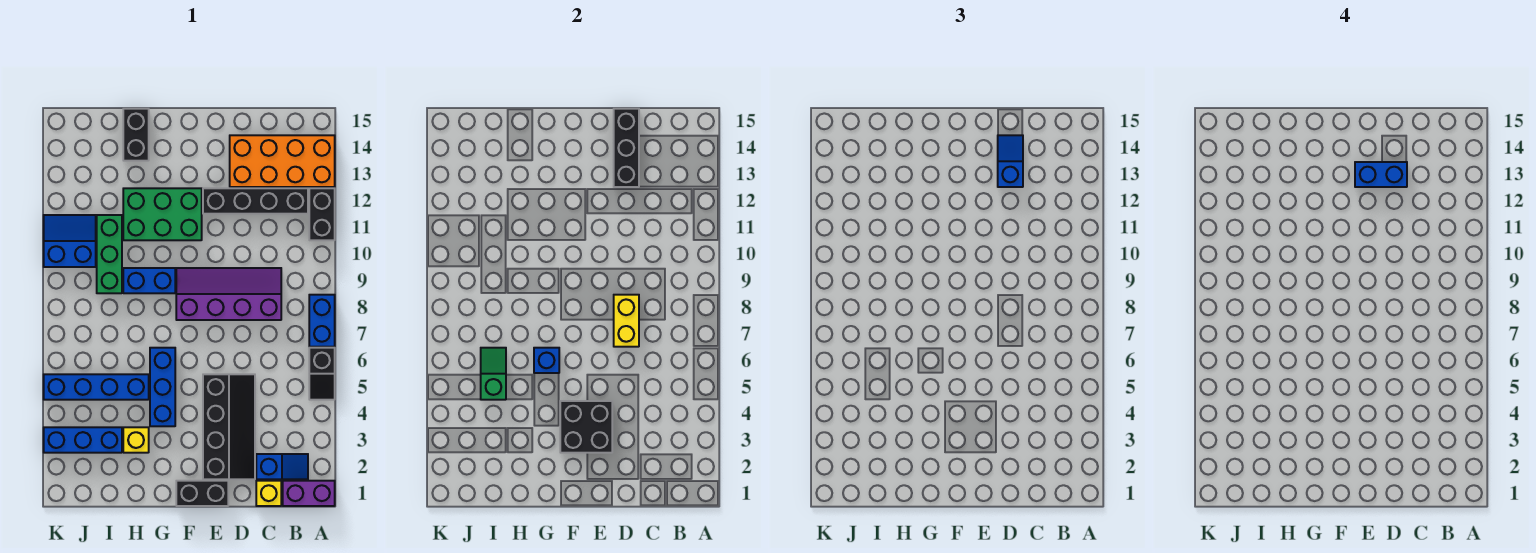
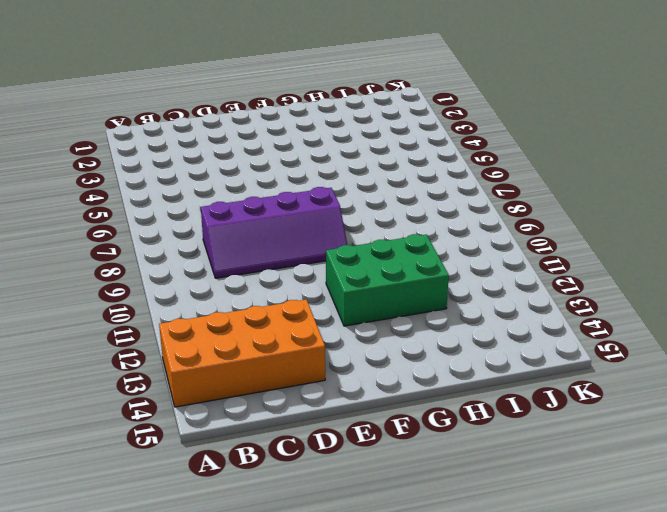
none -> purple 1x2 brick [283,481,335,506]
none -> black 1x2 slope [309,348,335,400]
none -> blue 1x2 brick [309,295,335,347]

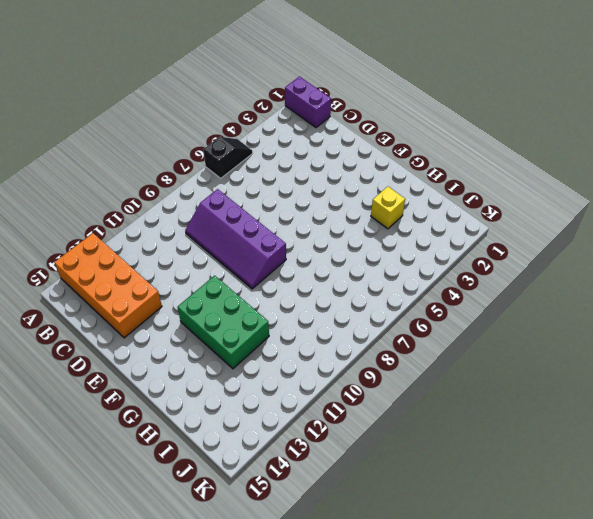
none -> blue 1x2 brick [309,295,335,347]
none -> black 1x2 brick [309,188,335,240]
none -> blue 1x2 slope [256,454,308,479]

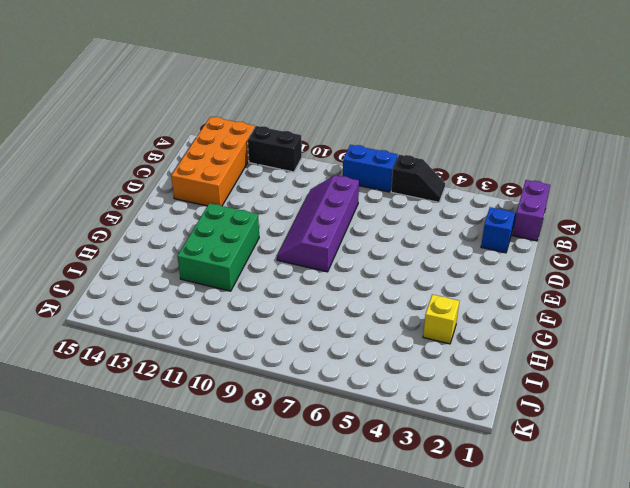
none -> black 1x4 brick [203,188,308,214]
none -> yellow 1x1 brick [256,481,281,506]
none -> black 2x4 slope [203,374,255,479]

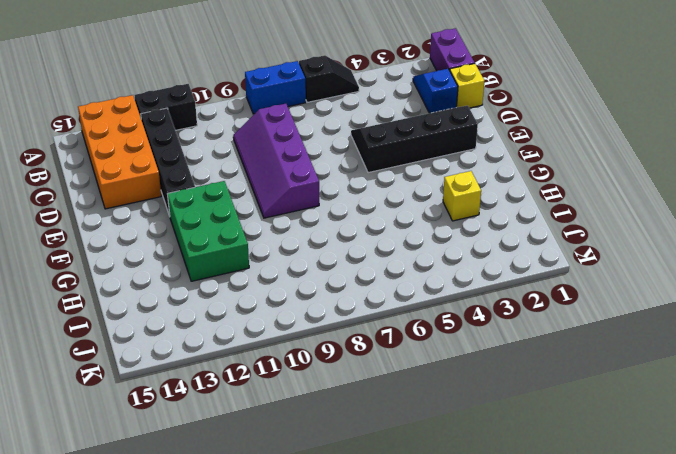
none -> black 1x2 brick [176,481,228,506]
none -> blue 1x3 brick [150,348,175,426]
none -> blue 1x2 brick [123,268,175,293]

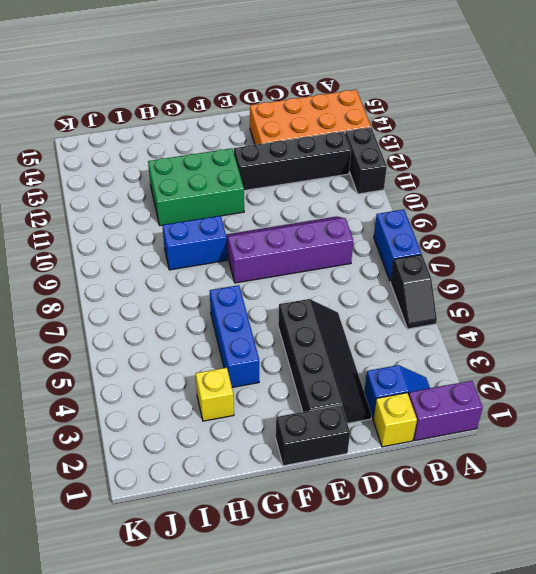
none -> blue 1x4 brick [44,374,149,400]
none -> black 1x2 brick [123,109,149,161]
none -> blue 1x3 brick [44,427,122,453]

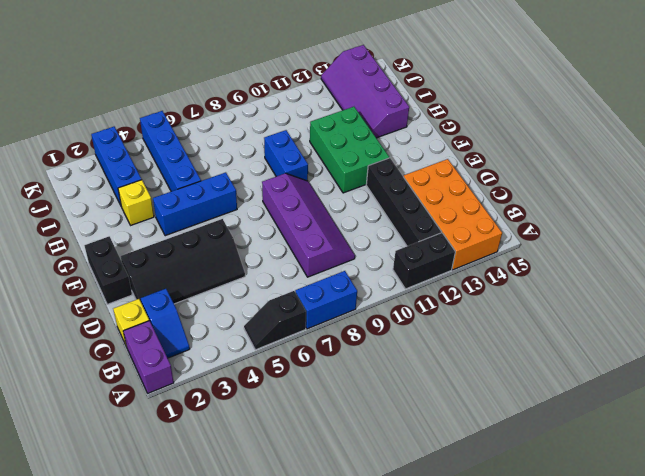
purple 2x4 slope [321,45,409,138] -> black 1x2 brick [123,109,149,161]
none -> green 1x3 brick [97,215,122,293]
none -> blue 2x2 slope [44,215,96,267]
none -> yellow 1x2 brick [614,295,639,347]

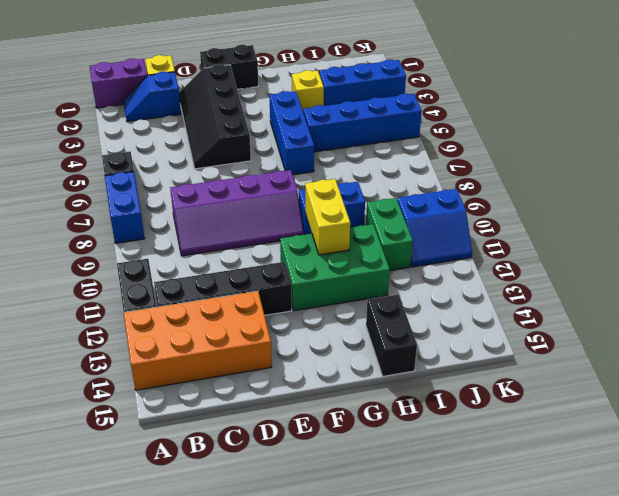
yellow 1x2 brick [305,179,350,255] -> yellow 1x2 brick moved to [614,295,639,347]
green 1x2 brick [366,198,413,270] -> green 1x3 brick [97,215,122,293]
none -> black 1x3 brick [614,109,639,187]
none -> black 2x2 brick [560,401,612,453]
none -> blue 1x1 brick [534,348,559,373]

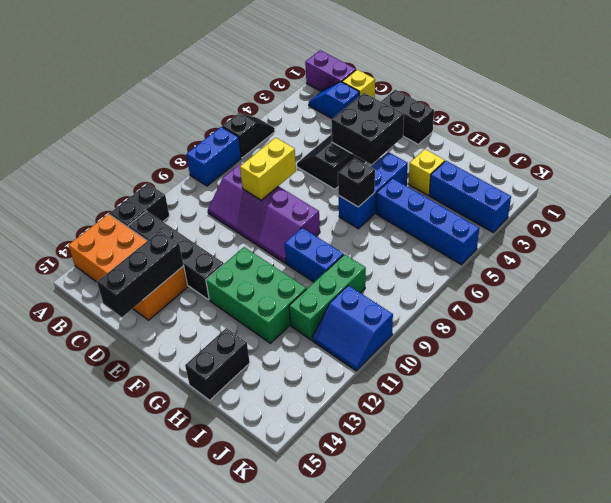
black 1x1 brick [338,158,375,207] -> blue 1x1 brick [534,348,559,373]
none -> green 1x2 slope [481,348,506,400]
none -> blue 1x2 slope [998,135,1023,187]
none -> blue 1x2 brick [1355,162,1407,187]

